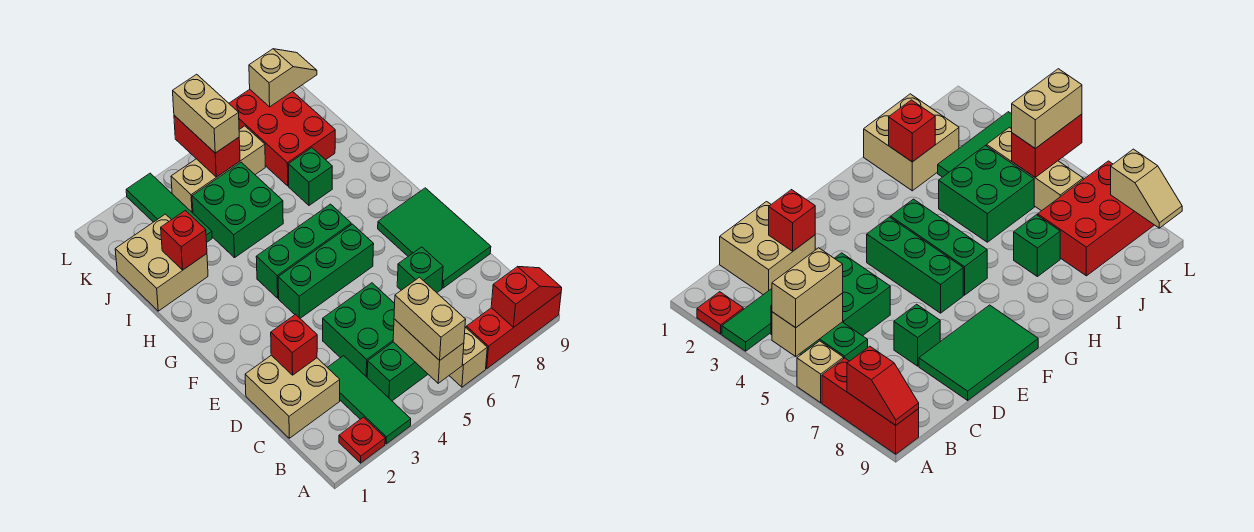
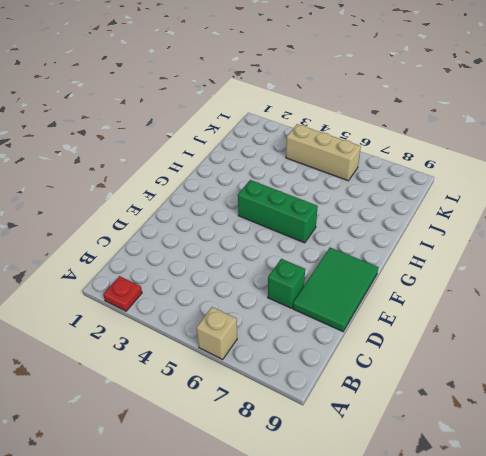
none -> green 1x3 tile [327,356,411,444]
none -> red 1x3 brick [466,293,561,368]
none -> green 1x3 brick [367,342,428,401]

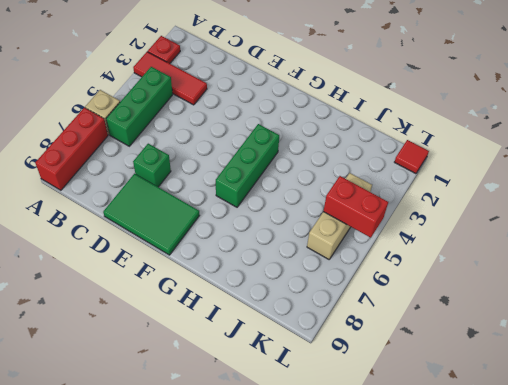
red 1x3 tile [133,52,207,105] -> green 1x3 tile [327,356,411,444]
red 1x1 tile [395,140,429,174] -> none
none -> tan 2x2 brick [245,355,340,438]
none -> green 2x2 brick [323,283,395,377]
none -> green 1x3 brick [278,224,374,318]

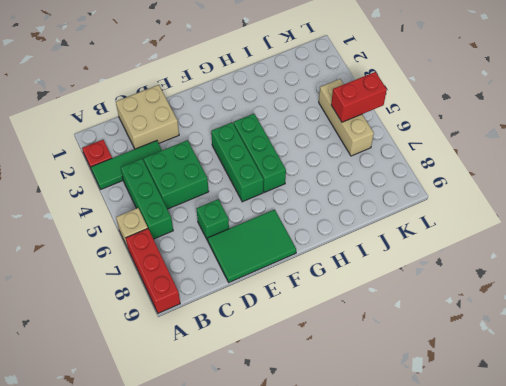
none -> tan 2x2 brick [115,214,208,311]
none -> green 2x2 brick [192,162,283,258]
none -> green 1x1 brick [288,148,332,205]

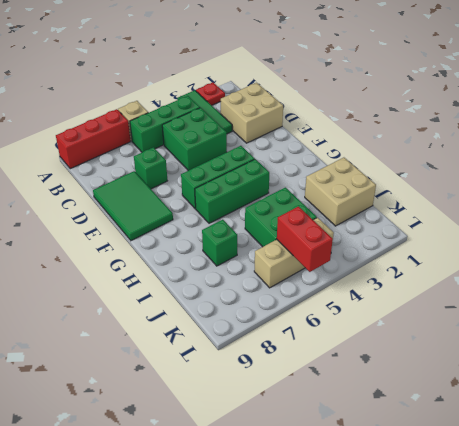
none -> green 1x3 tile [126,173,212,242]
none -> red 2x3 brick [229,89,335,186]
none -> tan 1x2 brick [393,319,464,383]

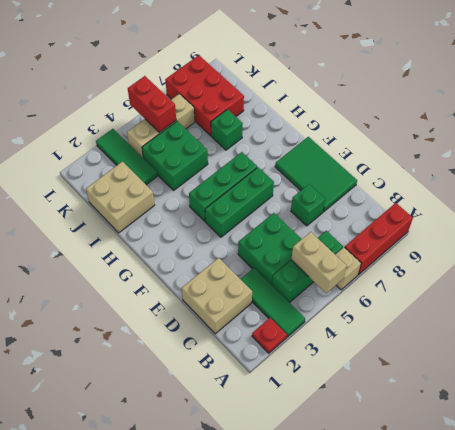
none -> red 1x2 slope [491,266,562,328]
none -> red 1x1 brick [271,315,317,375]
none -> red 1x1 brick [161,210,207,270]

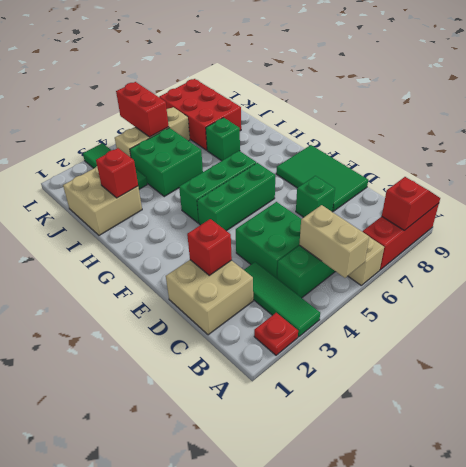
none -> tan 1x2 slope [249,49,317,107]
none -> tan 1x2 brick [394,277,466,360]
none -> tan 1x2 brick [173,74,239,153]

